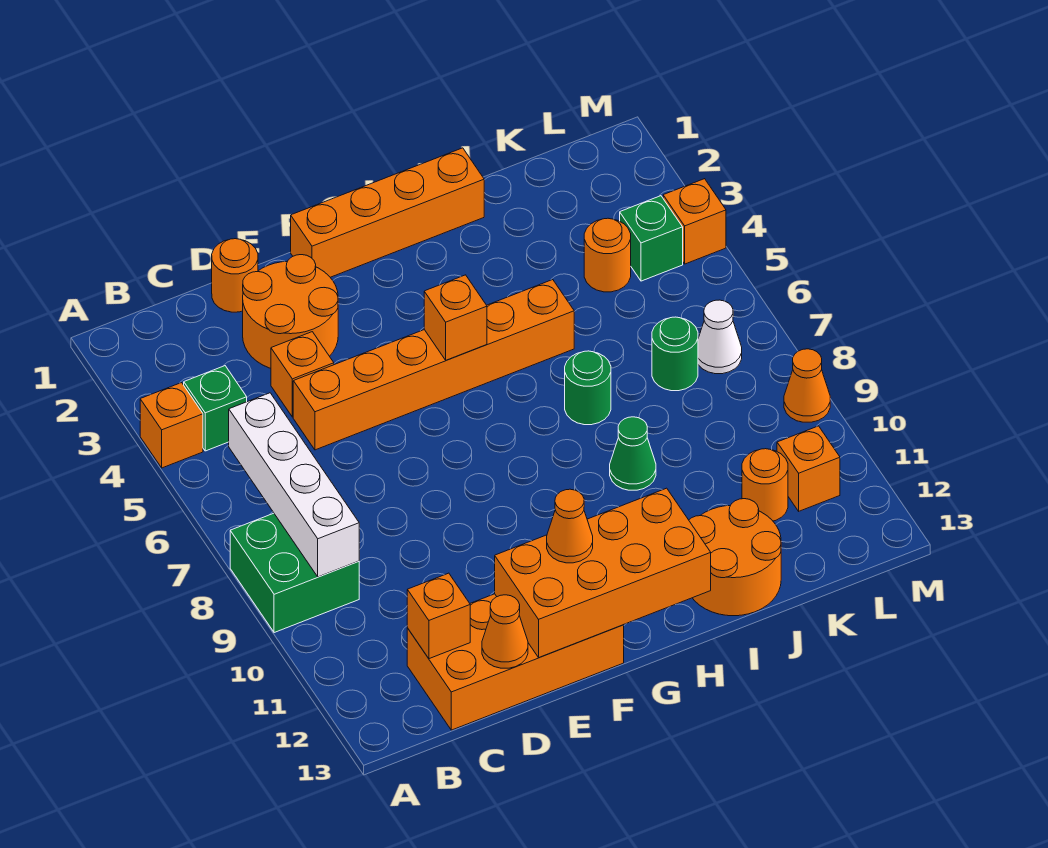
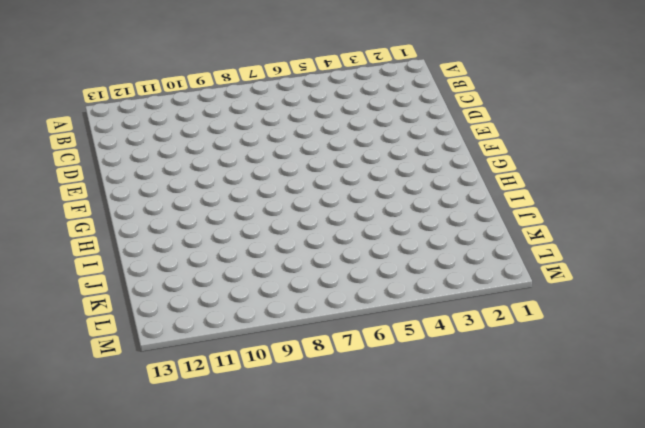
none -> orange 1x1 brick [140,383,203,468]
none -> green 2x2 brick [230,513,359,633]
none -> green 1x1 brick [184,366,247,451]

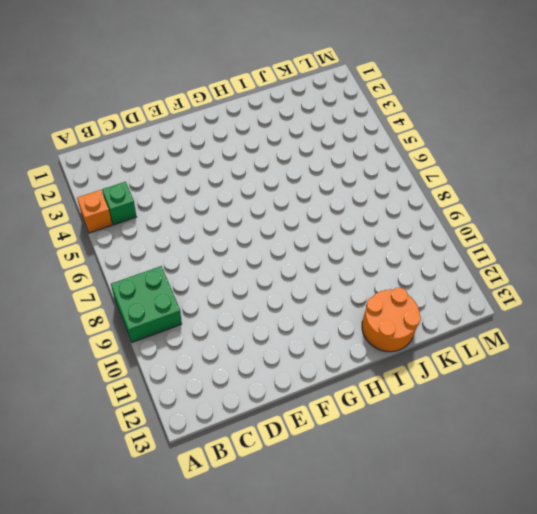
none -> orange 2x4 brick [407,594,624,730]
none -> orange 1x1 round brick [212,239,258,312]
none -> orange 2x2 round brick [243,255,338,368]

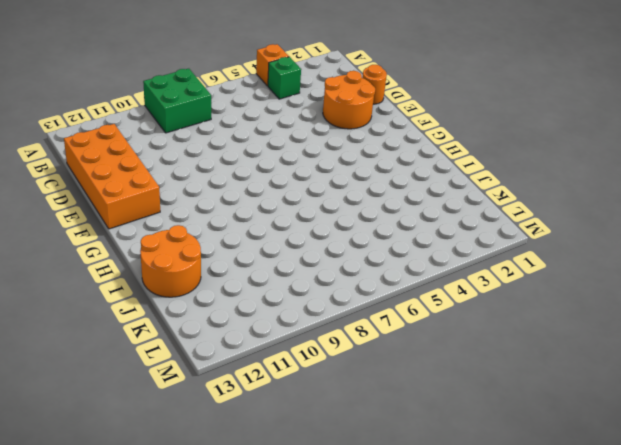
none -> orange 1x1 brick [271,332,334,417]
none -> orange 1x6 brick [293,280,574,450]
none -> orange 1x4 brick [291,148,484,277]

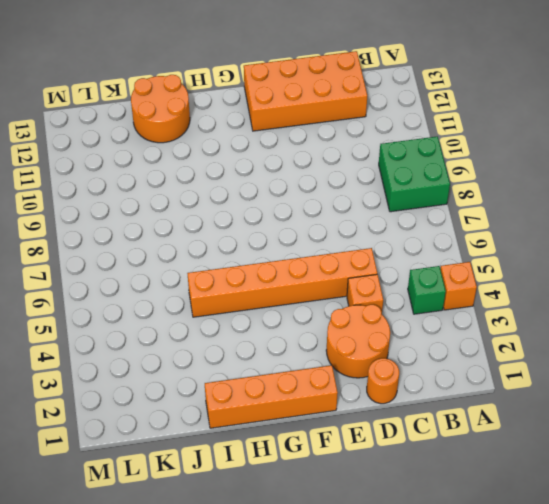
none -> green 1x1 round brick [565,351,611,425]
none -> green 1x1 cone [610,417,656,490]
none -> orange 1x1 round brick [584,218,631,292]

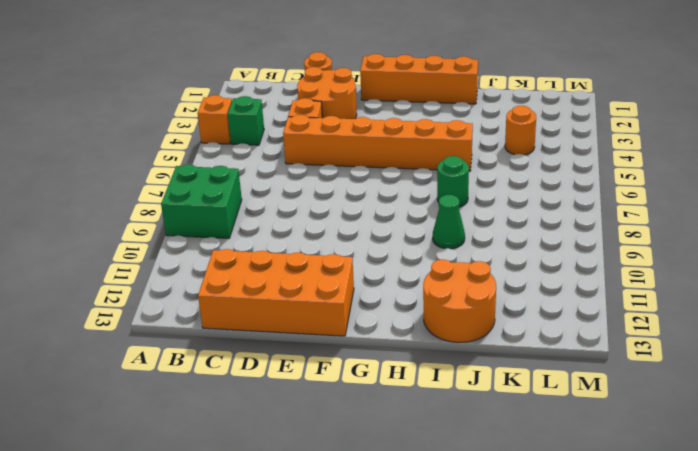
none -> green 1x1 round brick [652,317,698,391]
none -> orange 1x1 round brick [742,449,788,521]
none -> green 1x1 brick [620,196,683,281]

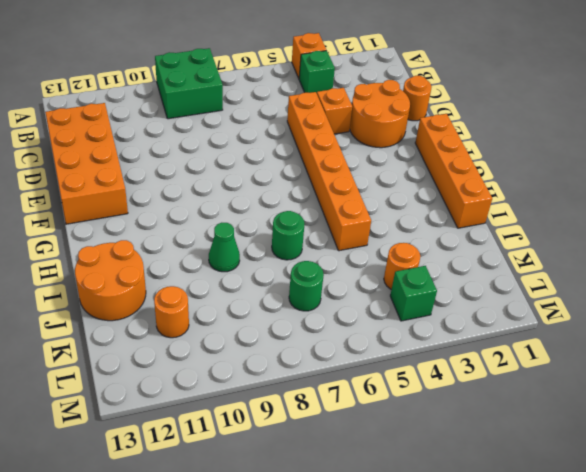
none -> white 1x1 cone [698,300,742,374]
none -> orange 1x1 brick [777,426,840,511]
none -> orange 1x1 brick [663,179,726,264]

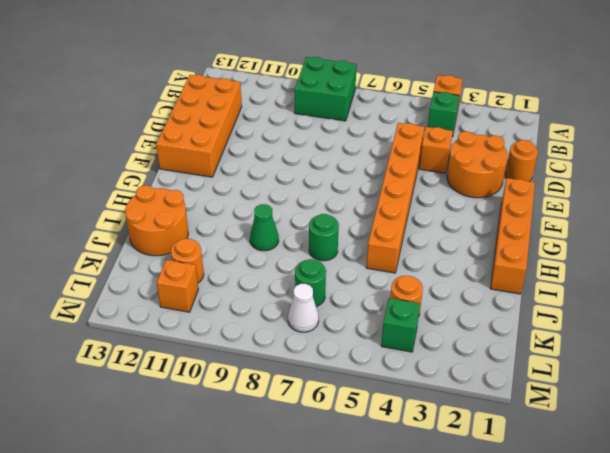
none -> orange 1x1 brick [663,179,726,264]
none -> orange 1x1 cone [784,349,830,422]
none -> white 1x4 brick [229,393,359,577]

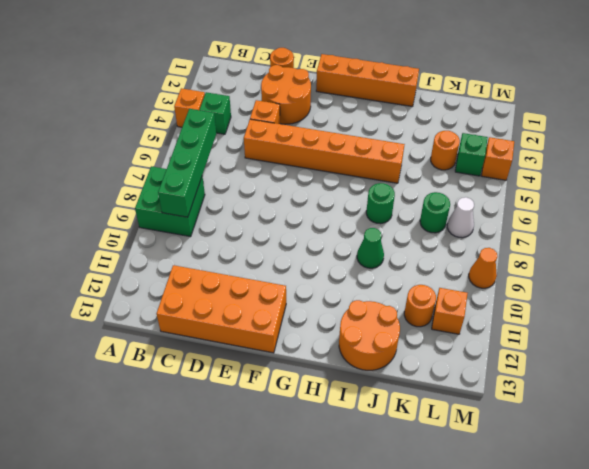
green 1x4 brick [158,109,216,217] -> white 1x4 brick [229,393,359,577]
none -> orange 1x1 brick [407,573,470,659]
none -> orange 1x1 cone [482,595,528,668]
none -> orange 2x4 brick [495,488,711,658]

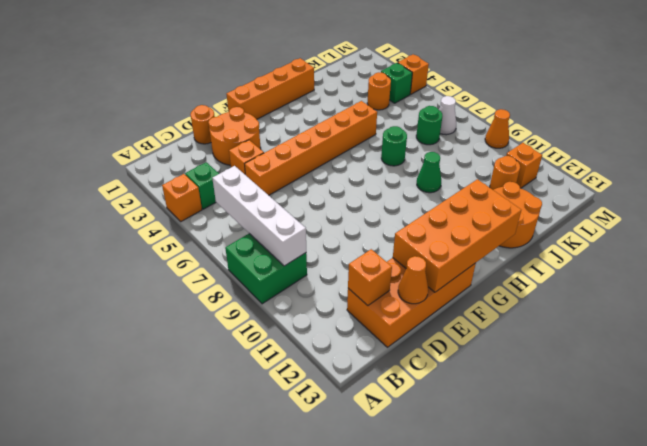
none -> orange 1x1 brick [424,275,487,360]
none -> orange 1x1 cone [547,489,593,563]

